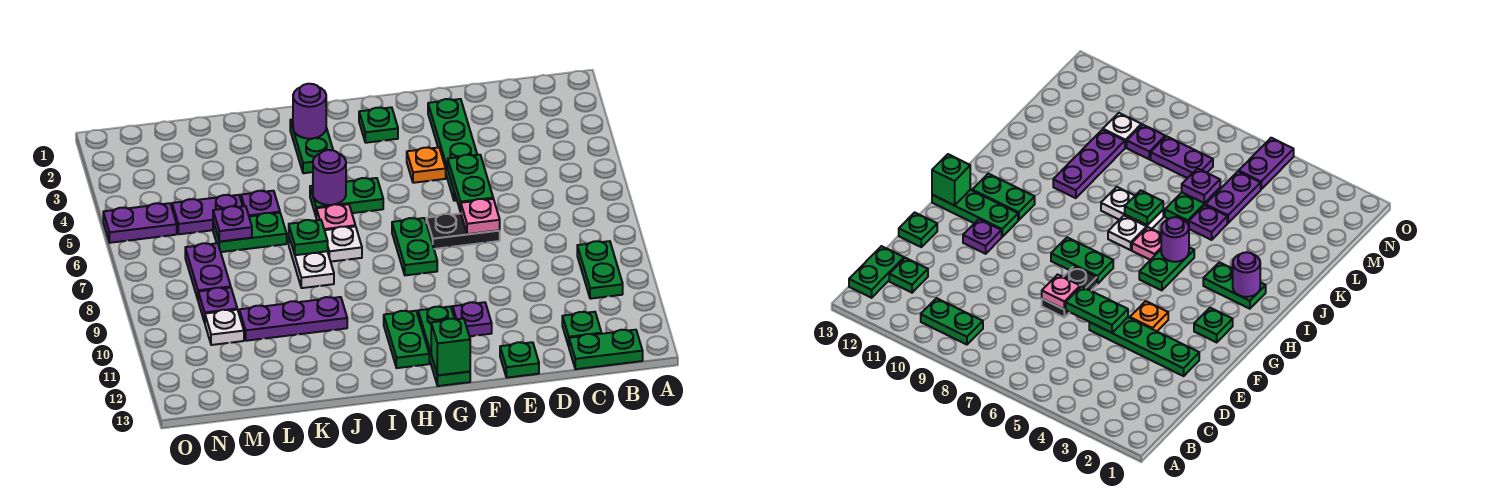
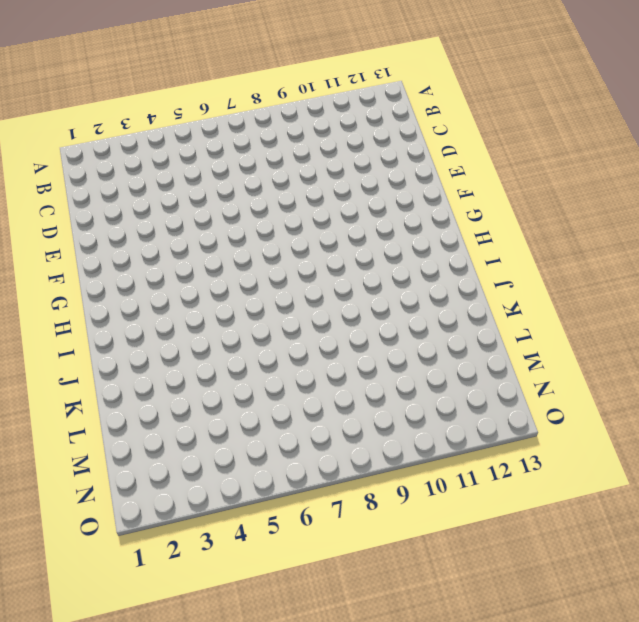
none -> green 1x2 plate [577,241,623,299]
none -> green 1x2 plate [569,330,643,369]
none -> green 1x1 plate [562,312,602,346]
none -> green 1x4 plate [428,99,477,201]

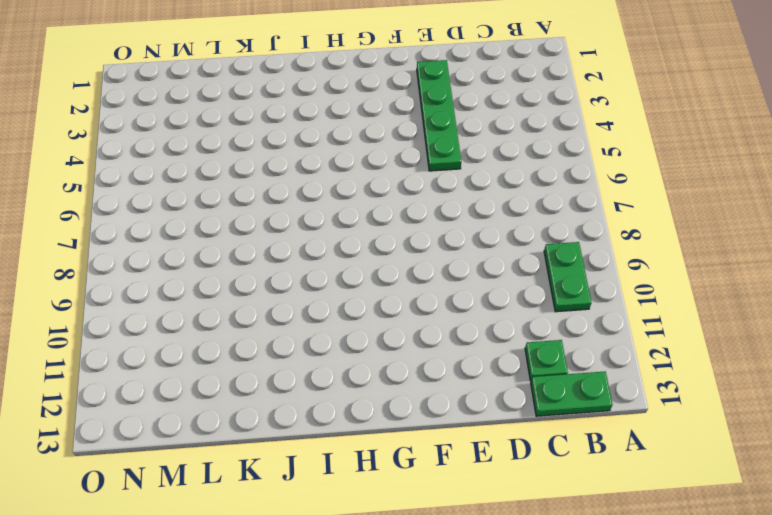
none -> black 1x2 plate [426,214,500,249]
none -> green 1x1 plate [500,342,539,378]
none -> orange 1x1 plate [407,147,446,183]
none -> purple 1x1 plate [453,302,492,336]

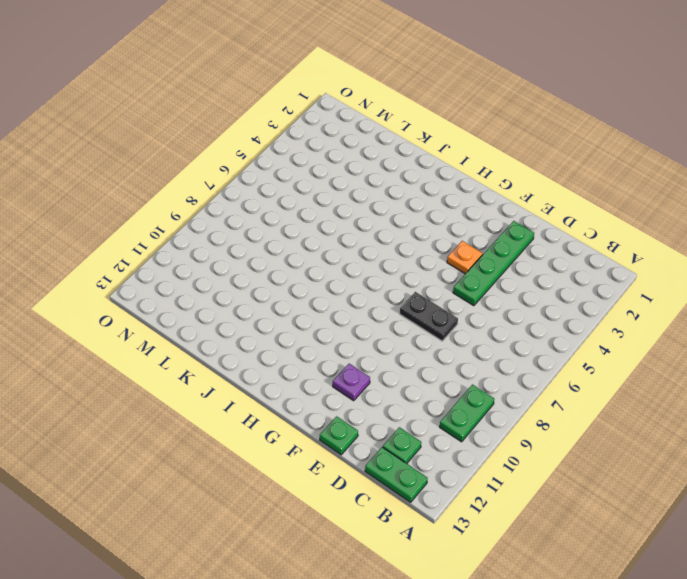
none -> green 1x1 plate [359,107,398,143]
none -> green 1x2 plate [392,218,437,275]
none -> green 1x3 plate [418,306,470,386]
none -> green 1x2 plate [310,178,383,216]

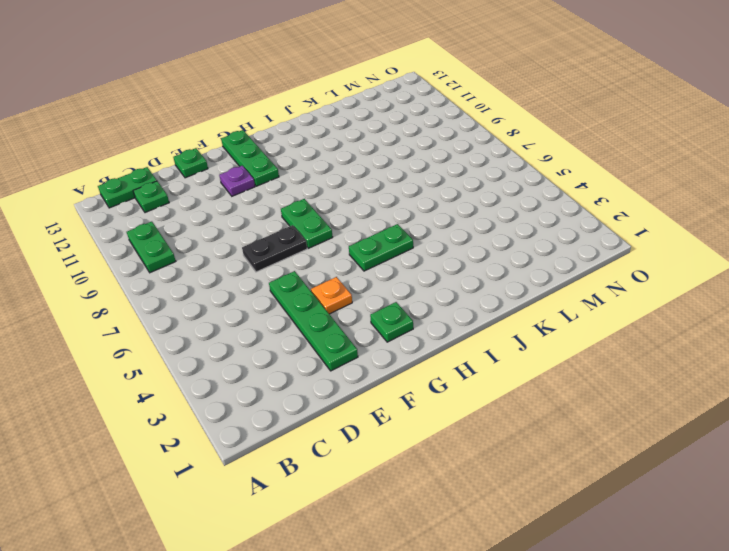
none -> green 1x2 plate [384,311,429,368]
none -> green 1x2 plate [290,119,333,173]
none -> pink 1x1 plate [316,204,355,230]
none -> white 1x1 plate [325,226,362,262]

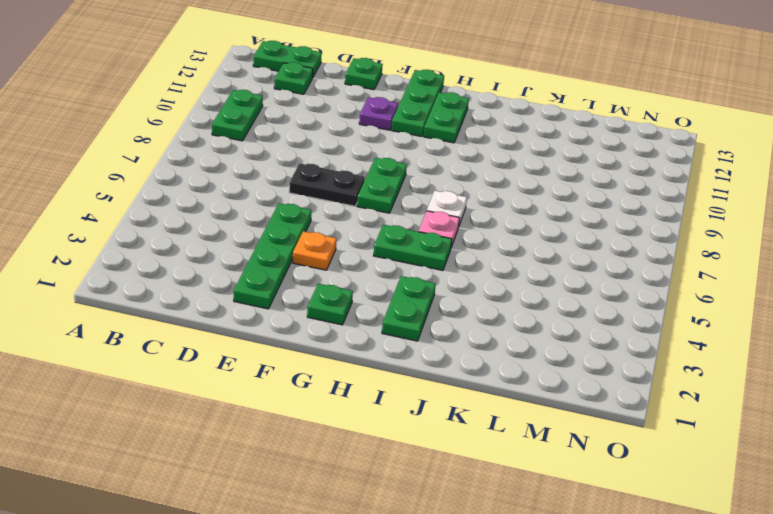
none -> white 1x2 plate [289,238,334,288]
none -> purple 1x3 plate [239,297,347,341]
none -> purple 1x1 plate [241,191,280,216]
none -> green 1x2 plate [213,213,287,252]

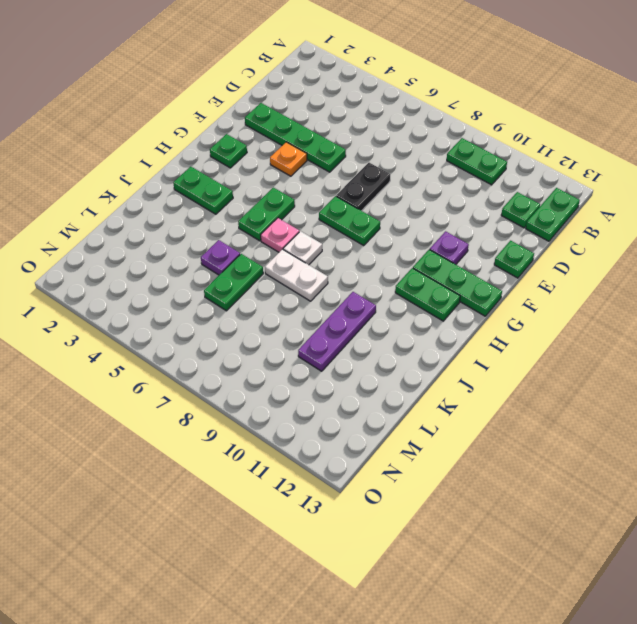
none -> purple 1x2 plate [172,195,243,234]
none -> purple 1x2 plate [185,243,231,299]
none -> purple 1x1 plate [198,287,237,322]
none -> white 1x1 plate [205,310,244,345]

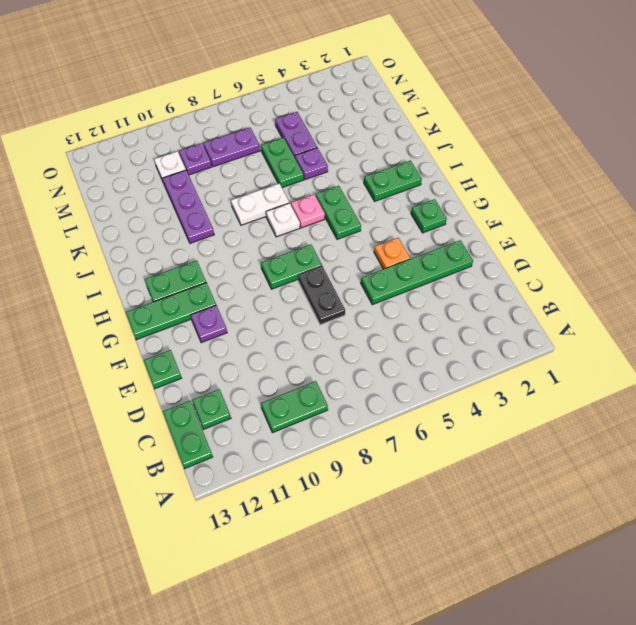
none -> purple 1x2 plate [103,203,177,243]
none -> green 1x2 plate [448,155,493,212]
none -> pink 1x1 plate [461,199,500,234]
none -> green 1x1 brick [431,318,470,375]

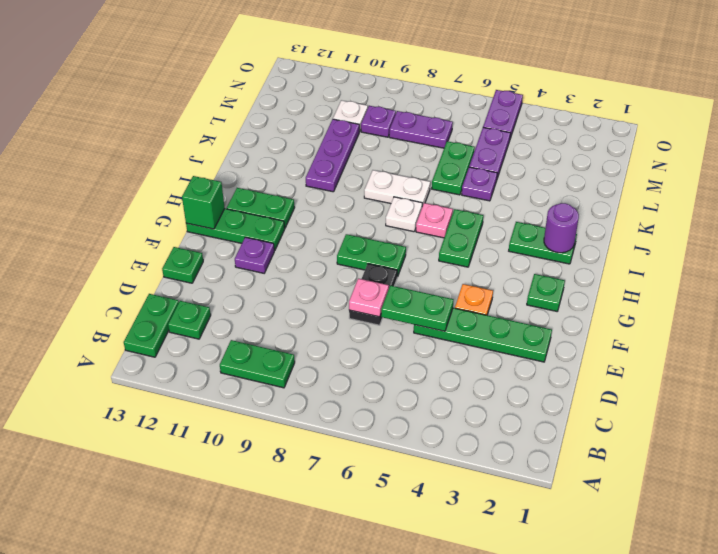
none -> purple 1x1 round brick [313,150,346,205]
none -> green 1x1 plate [289,220,328,255]
none -> purple 1x1 plate [213,206,252,242]

